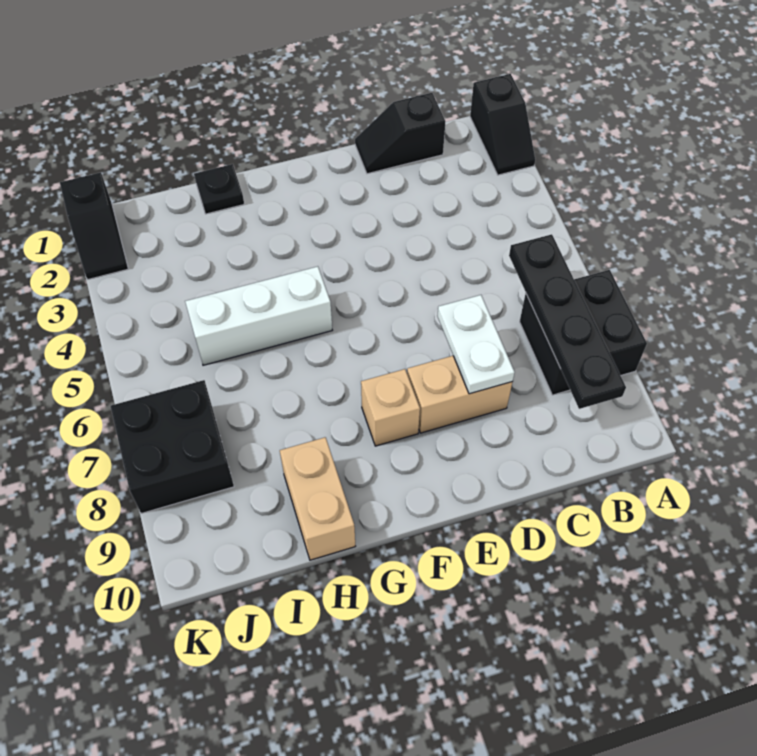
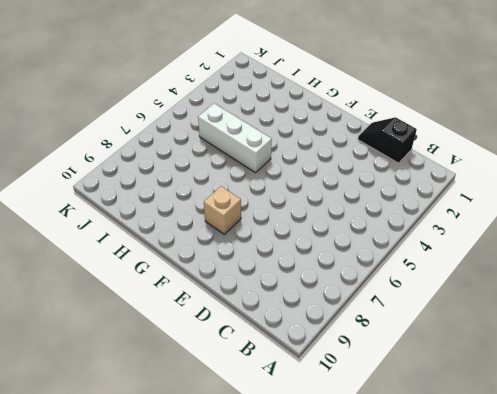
none -> black 1x2 slope [470,74,535,175]
none -> black 2x2 brick [520,270,647,395]
none -> tan 1x2 brick [407,356,512,433]

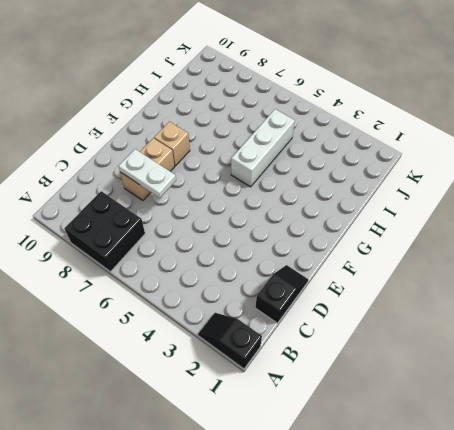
none -> black 1x1 plate [194,164,244,214]
none -> tan 1x2 brick [280,437,355,560]
none -> black 2x2 brick [111,380,234,514]

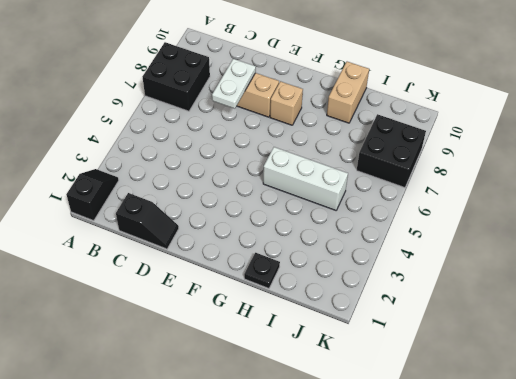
none -> black 1x2 slope [60,172,128,280]
none -> black 1x4 plate [509,234,626,409]

